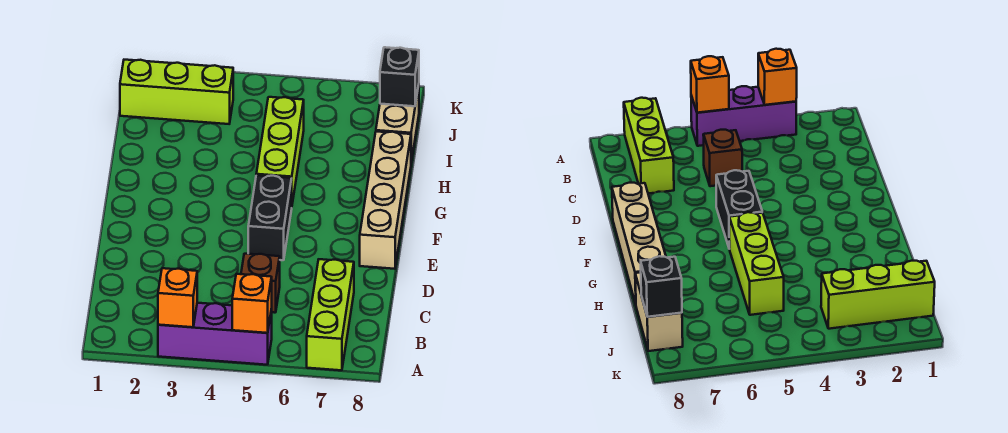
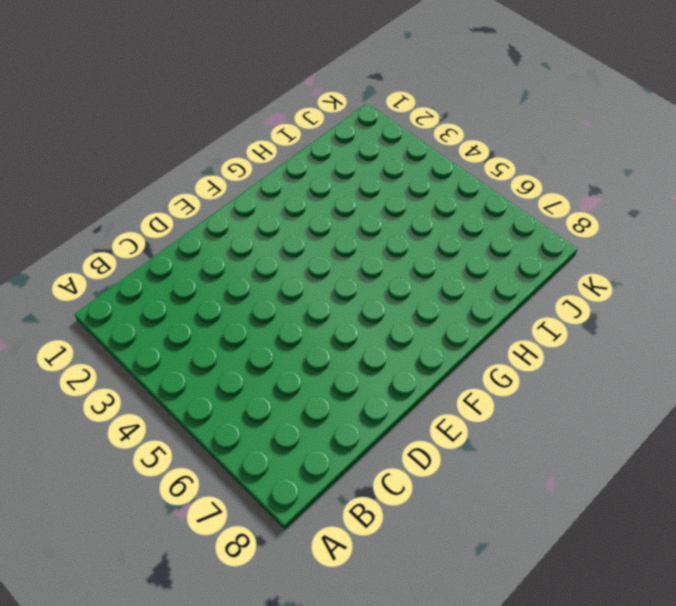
none -> purple 1x3 brick [158,303,272,365]
none -> lime 1x3 brick [307,259,354,370]

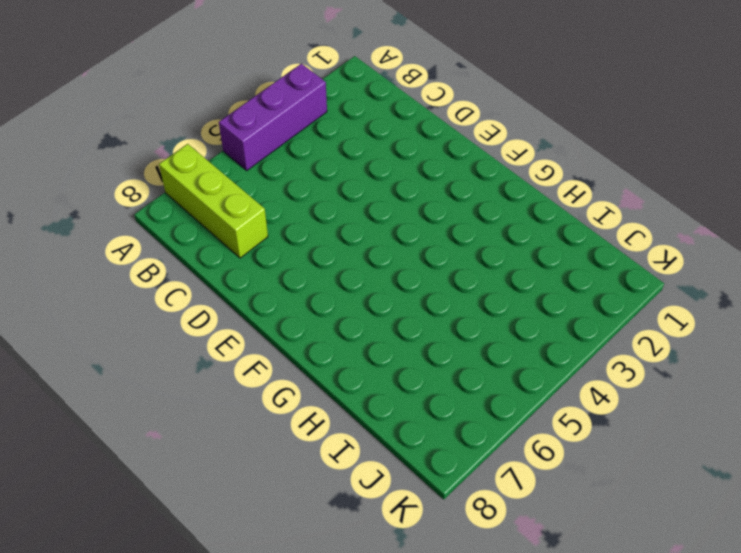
none -> brown 1x1 brick [241,254,280,313]
none -> black 1x2 brick [248,175,292,260]

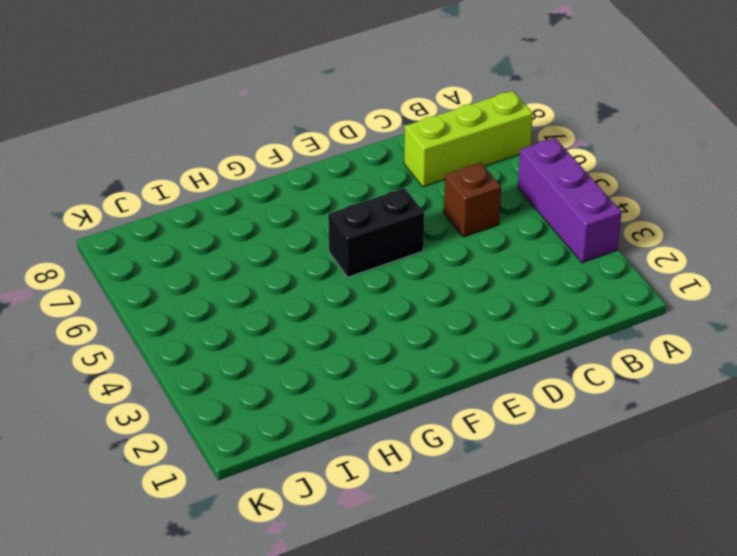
none -> tan 1x4 brick [360,131,411,269]
none -> lime 1x3 brick [256,97,304,203]

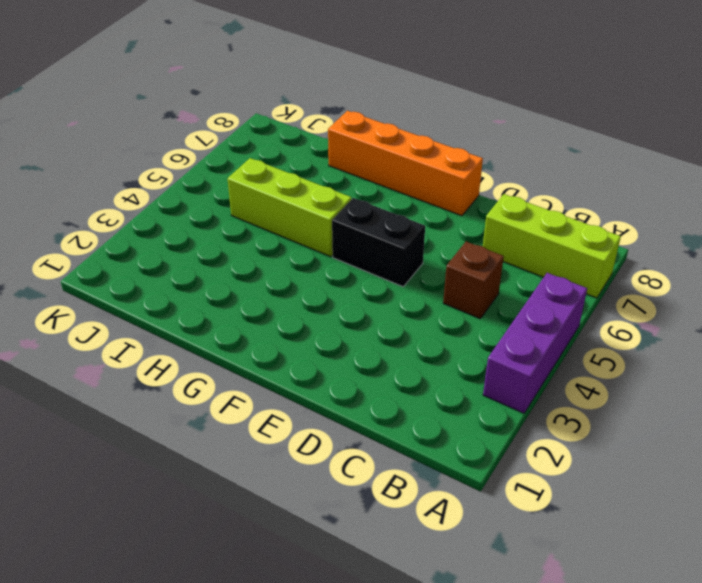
orange 1x4 brick [328,111,483,216] -> tan 1x4 brick [360,131,411,269]
none -> tan 1x2 brick [376,85,419,162]
none -> lime 1x3 brick [120,60,233,124]

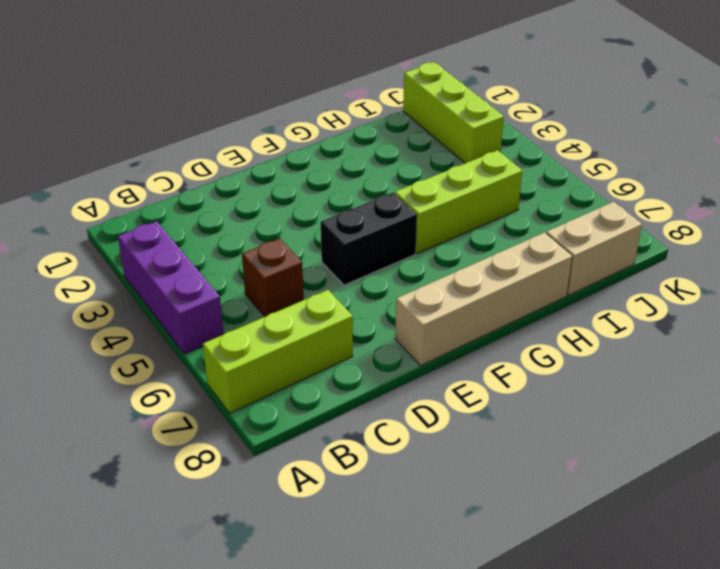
none -> orange 1x1 brick [158,268,197,327]
none -> orange 1x1 brick [232,274,272,333]

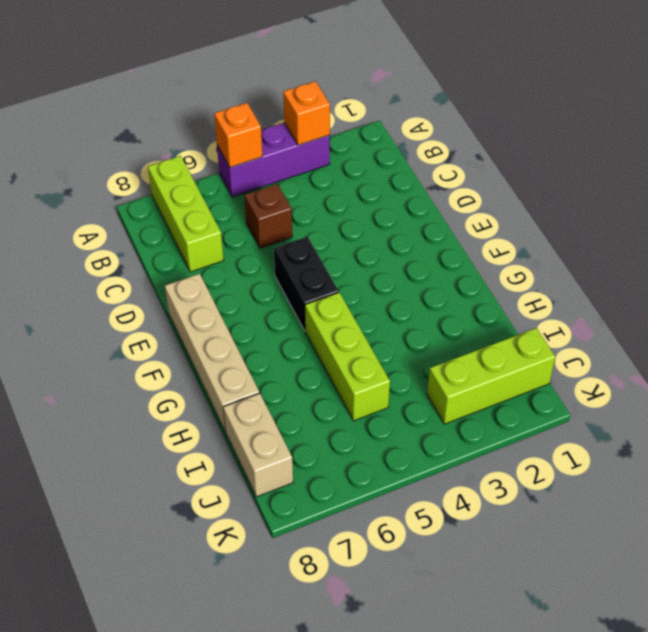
none -> black 1x1 brick [380,47,419,106]

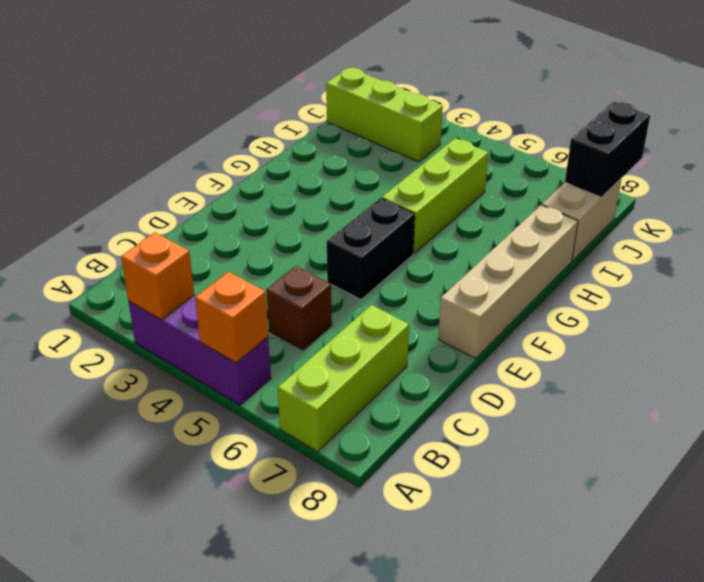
black 1x2 brick [565,102,650,197] -> black 1x1 brick [380,47,419,106]

